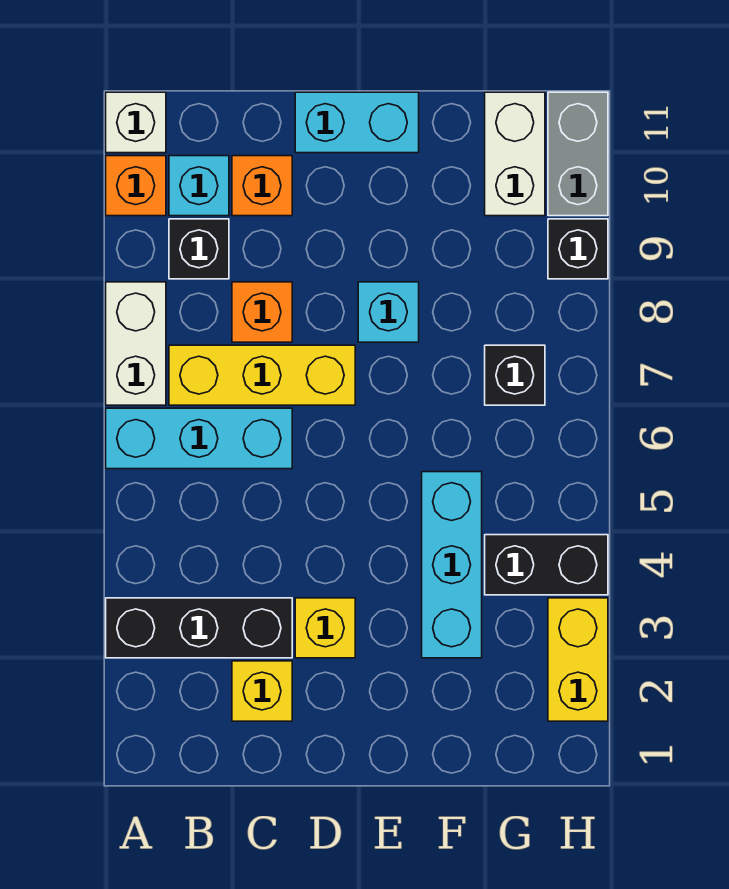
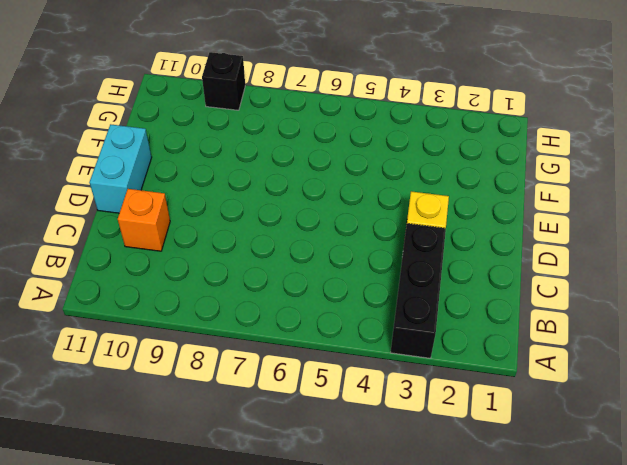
none -> cyan 1x3 brick [106,408,292,469]
none -> white 1x2 brick [106,282,166,405]
none -> orange 1x1 brick [106,156,166,216]

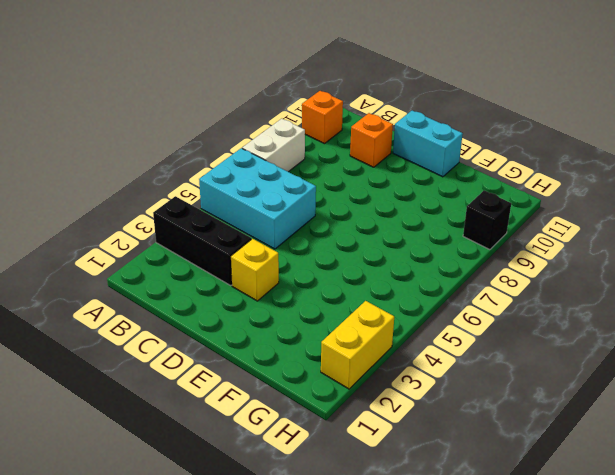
cyan 2x3 brick [199,148,316,249] -> cyan 1x3 brick [106,408,292,469]
none -> white 1x1 brick [106,92,166,153]
none -> yellow 1x3 brick [169,345,355,405]
none -> black 1x1 brick [169,219,229,279]

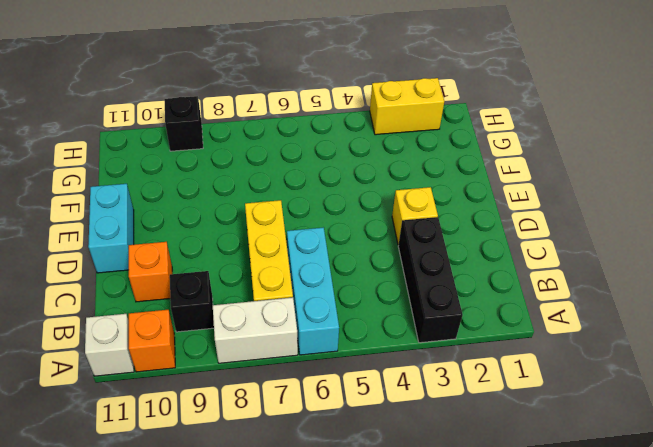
none -> cyan 1x1 brick [169,156,229,216]
none -> yellow 1x1 brick [232,661,292,721]
none -> orange 1x1 brick [232,282,292,342]

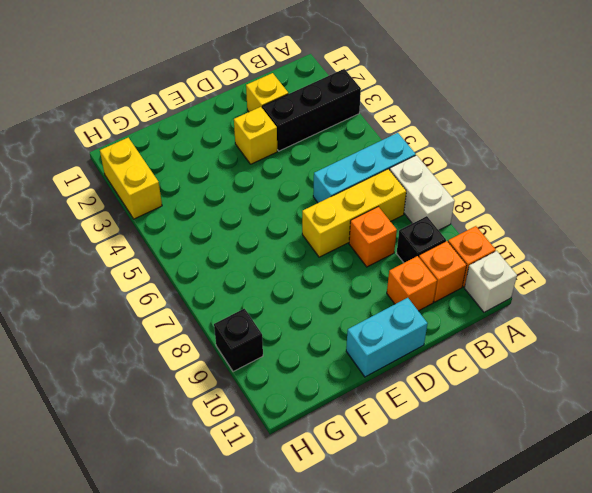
orange 1x1 brick [419,241,467,302] -> cyan 1x1 brick [169,156,229,216]
none -> cyan 1x1 brick [358,282,419,342]
none -> cyan 1x3 brick [422,472,482,658]
none -> black 1x2 brick [485,535,608,595]

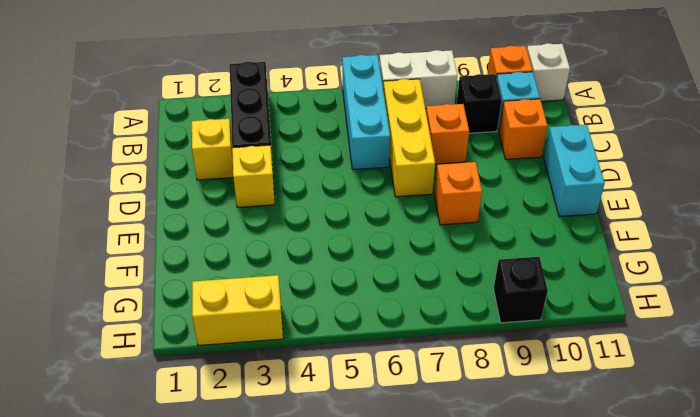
orange 1x1 brick [435,162,482,225] -> cyan 1x1 brick [358,282,419,342]
none -> cyan 1x3 brick [422,472,482,658]
none -> black 1x2 brick [485,535,608,595]
none -> black 1x1 brick [485,345,545,405]

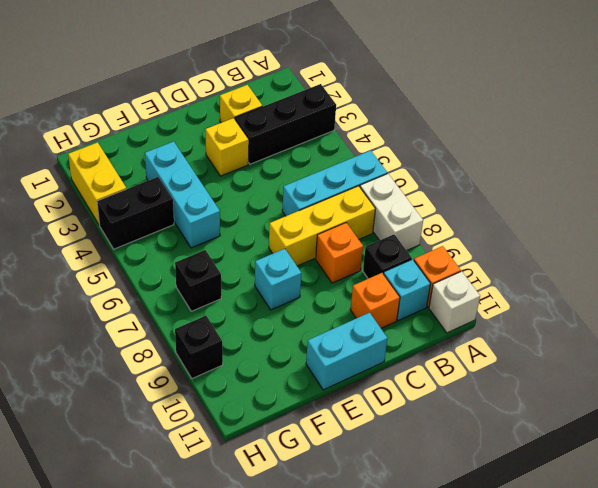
none -> white 1x2 brick [485,92,545,216]
none -> grey 1x2 brick [548,92,608,216]

